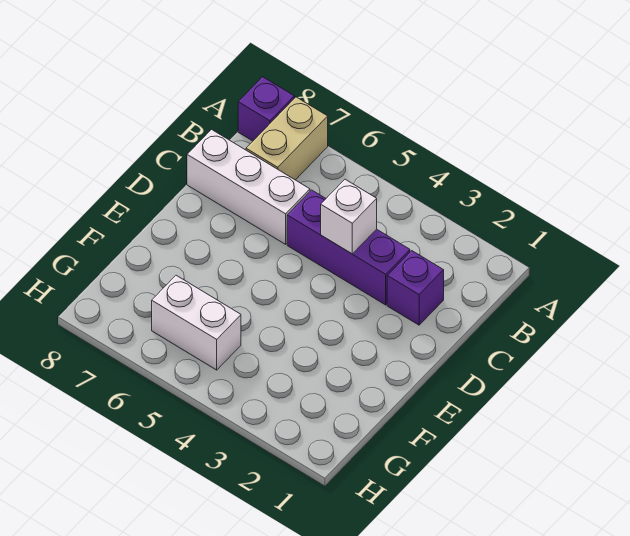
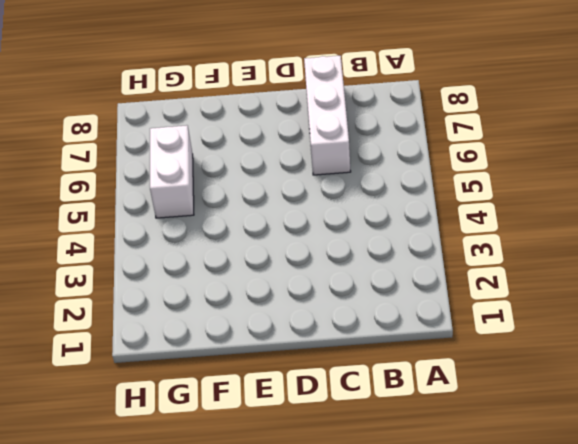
none -> tan 1x2 brick [246,97,328,180]
none -> purple 1x1 brick [238,77,294,141]

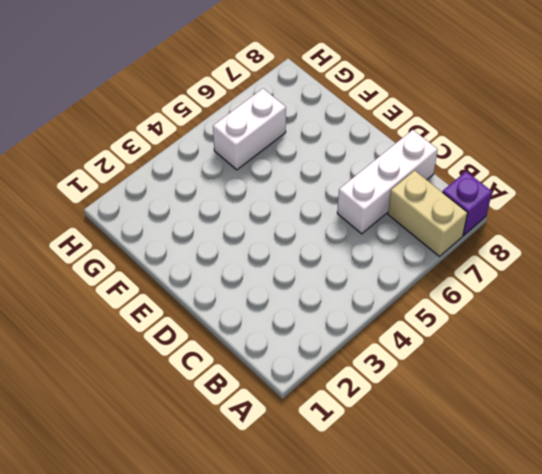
none -> purple 1x1 brick [387,251,444,325]
none -> purple 1x3 brick [287,190,410,305]

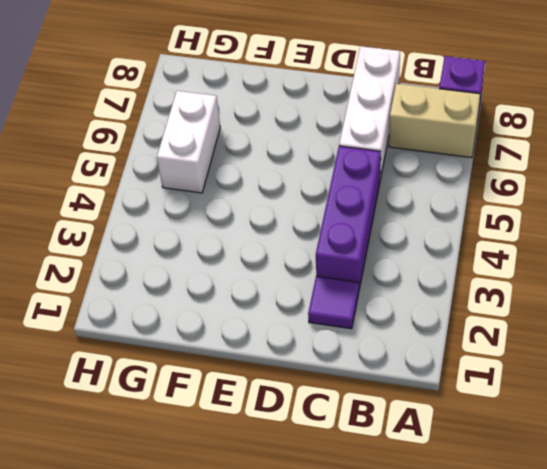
purple 1x1 tile [308,276,359,329] -> purple 1x1 brick [387,251,444,325]
none -> white 1x1 brick [321,179,377,254]

